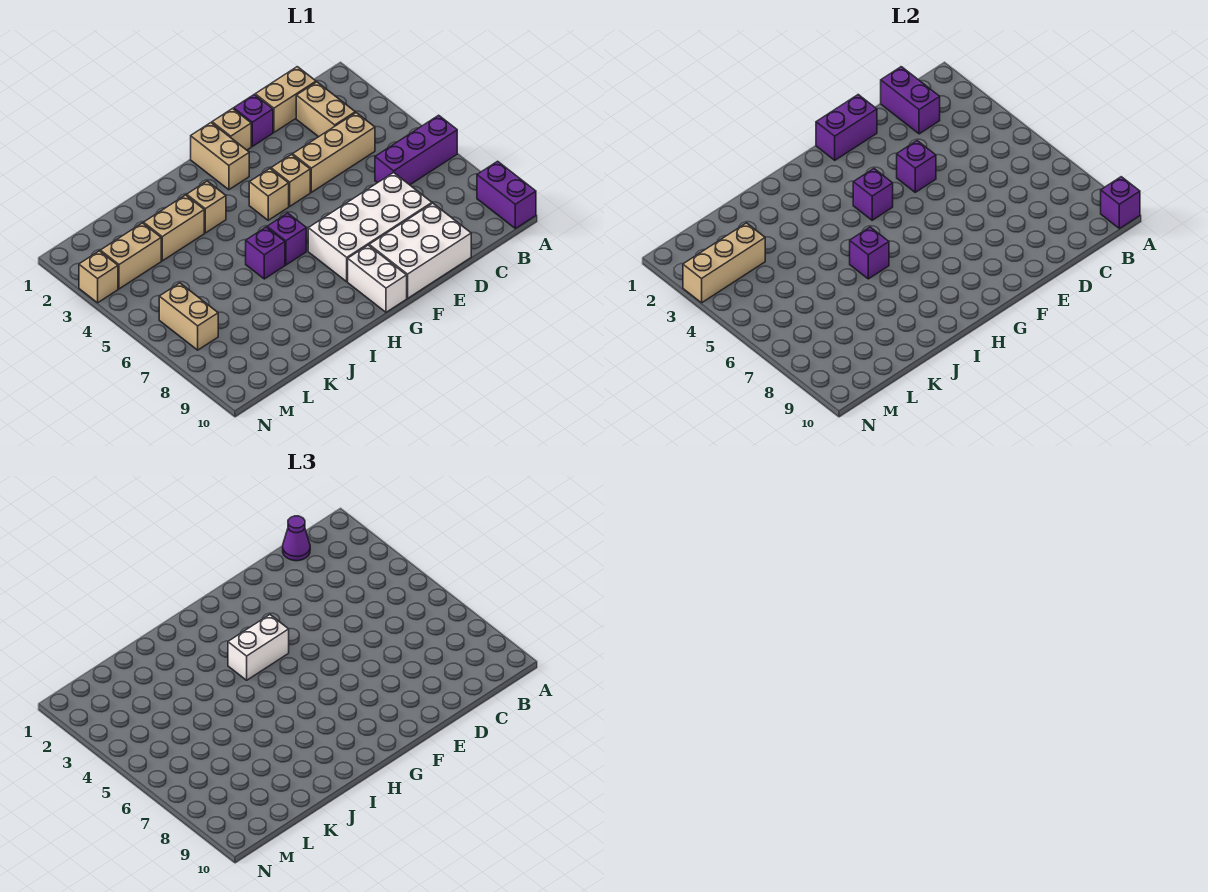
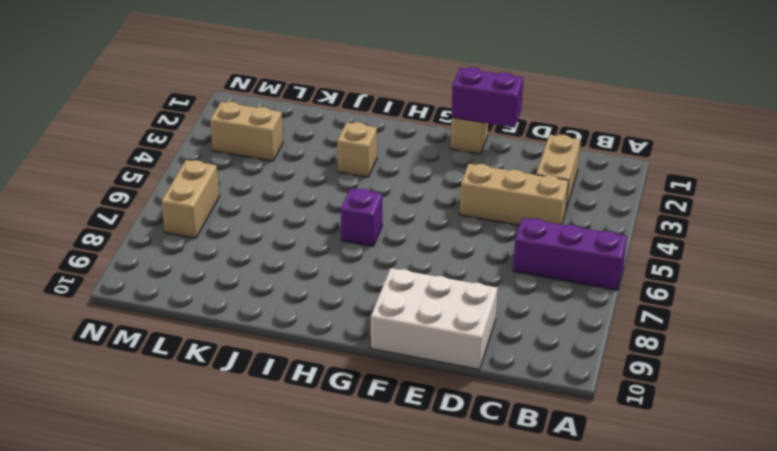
none -> purple 1x2 brick [477,161,536,229]
none -> tan 1x2 brick [255,67,316,132]
none -> white 2x4 brick [308,173,432,282]

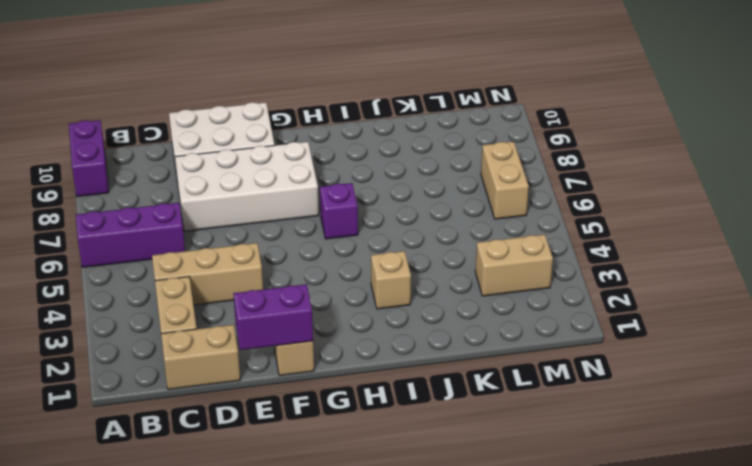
none -> purple 1x1 brick [234,95,273,146]
none -> tan 1x1 brick [271,155,310,206]
none -> tan 1x2 brick [191,123,249,190]

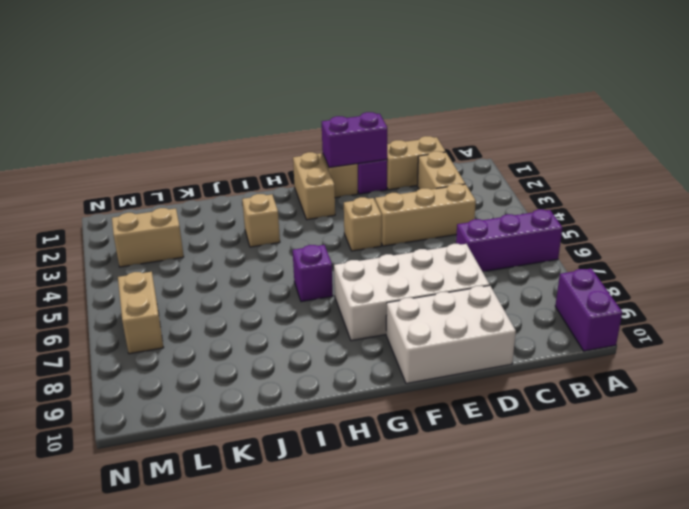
none -> tan 1x1 brick [249,169,289,220]
none -> white 1x2 brick [348,245,407,312]
none -> purple 1x1 brick [246,227,285,279]

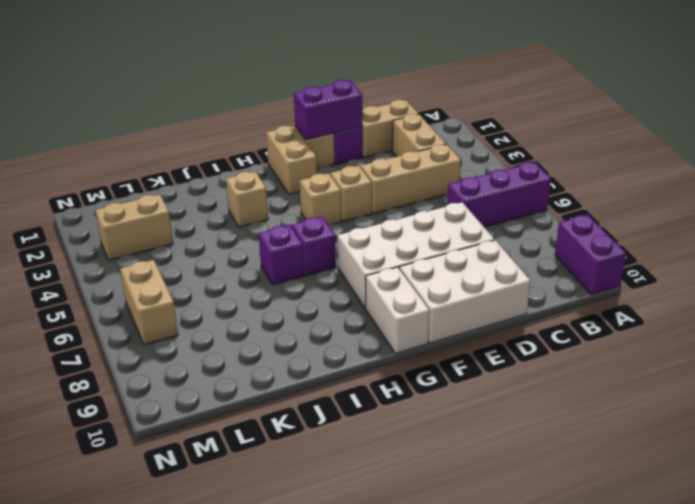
none -> tan 1x2 brick [144,195,204,261]
none -> tan 1x1 brick [79,251,118,303]
none -> purple 1x1 brick [1101,177,1140,229]

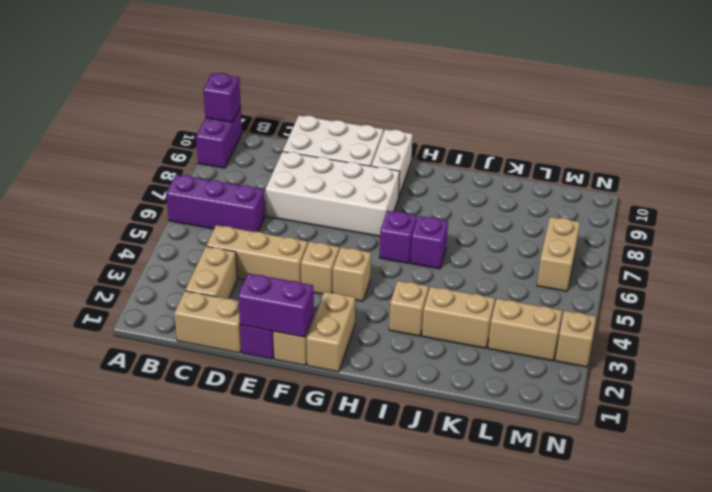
none -> purple 1x2 brick [881,67,940,134]
none -> purple 1x1 brick [897,141,936,192]
none -> purple 1x1 brick [853,169,893,220]

